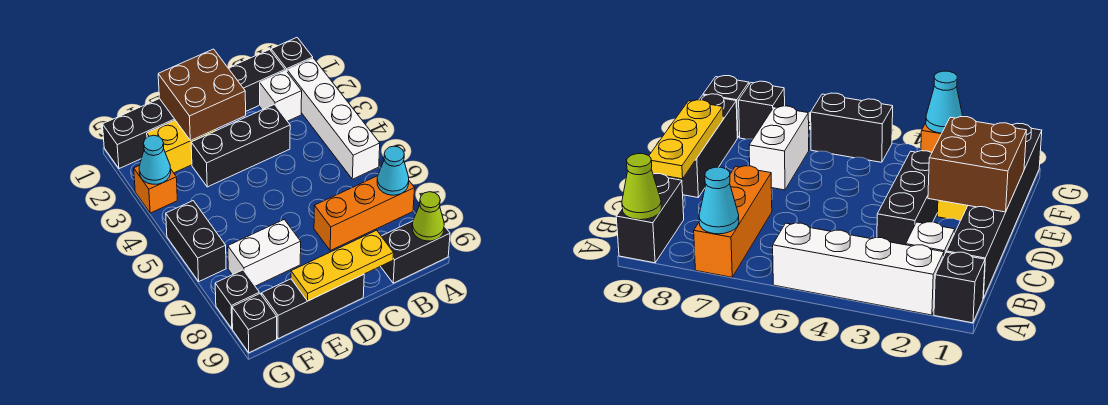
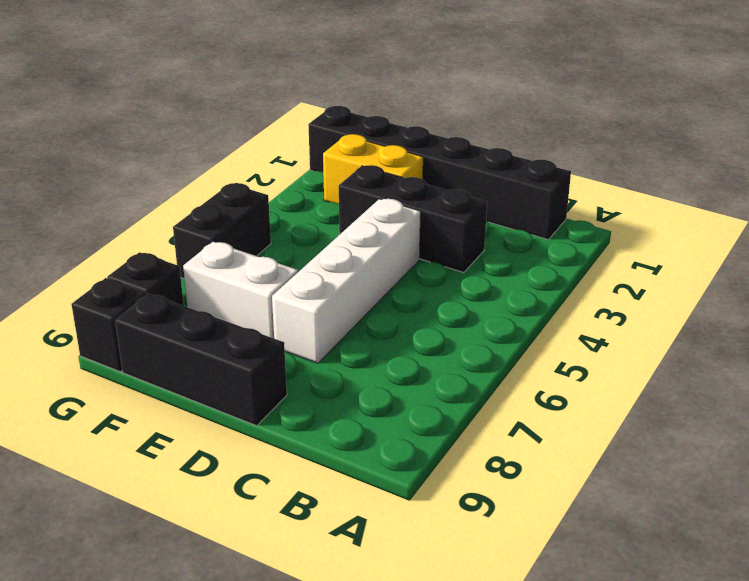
white 1x4 brick [272,199,421,363] -> white 1x4 brick moved to [287,58,380,179]
none -> black 1x1 brick [271,38,313,71]
none -> orange 1x3 brick [314,176,415,250]
none -> black 1x2 brick [380,221,450,283]

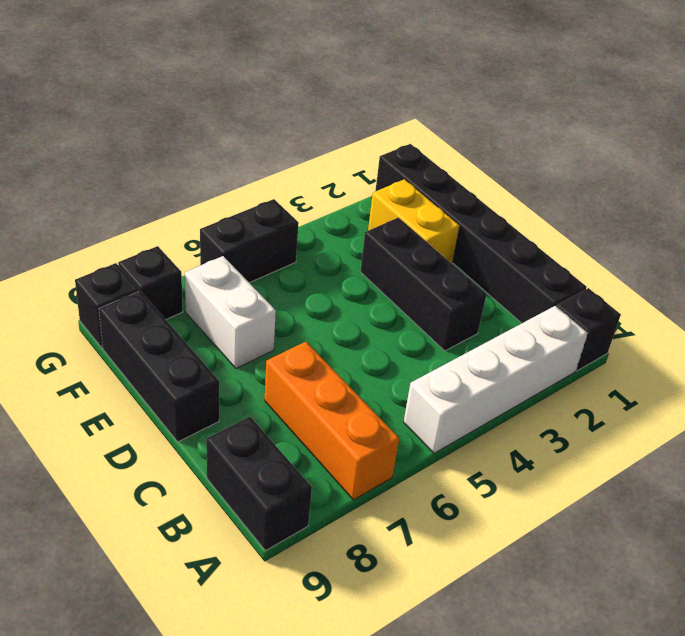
none -> white 1x1 brick [260,71,302,121]
none -> orange 1x1 brick [134,166,177,213]
none -> cyan 1x1 cone [377,146,409,195]

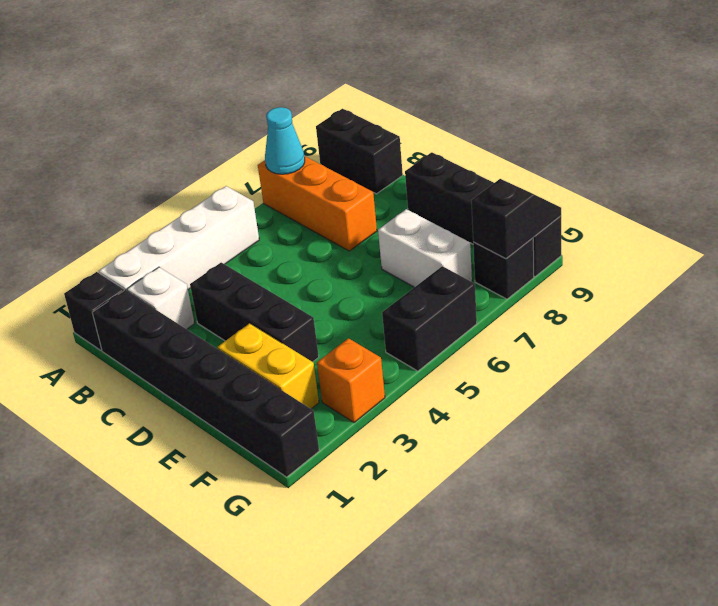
black 1x2 slope [471,179,561,259] -> none
none -> lime 1x1 cone [412,192,444,241]
none -> yellow 1x3 plate [291,230,394,301]
none -> brown 2x2 brick [158,49,246,141]

